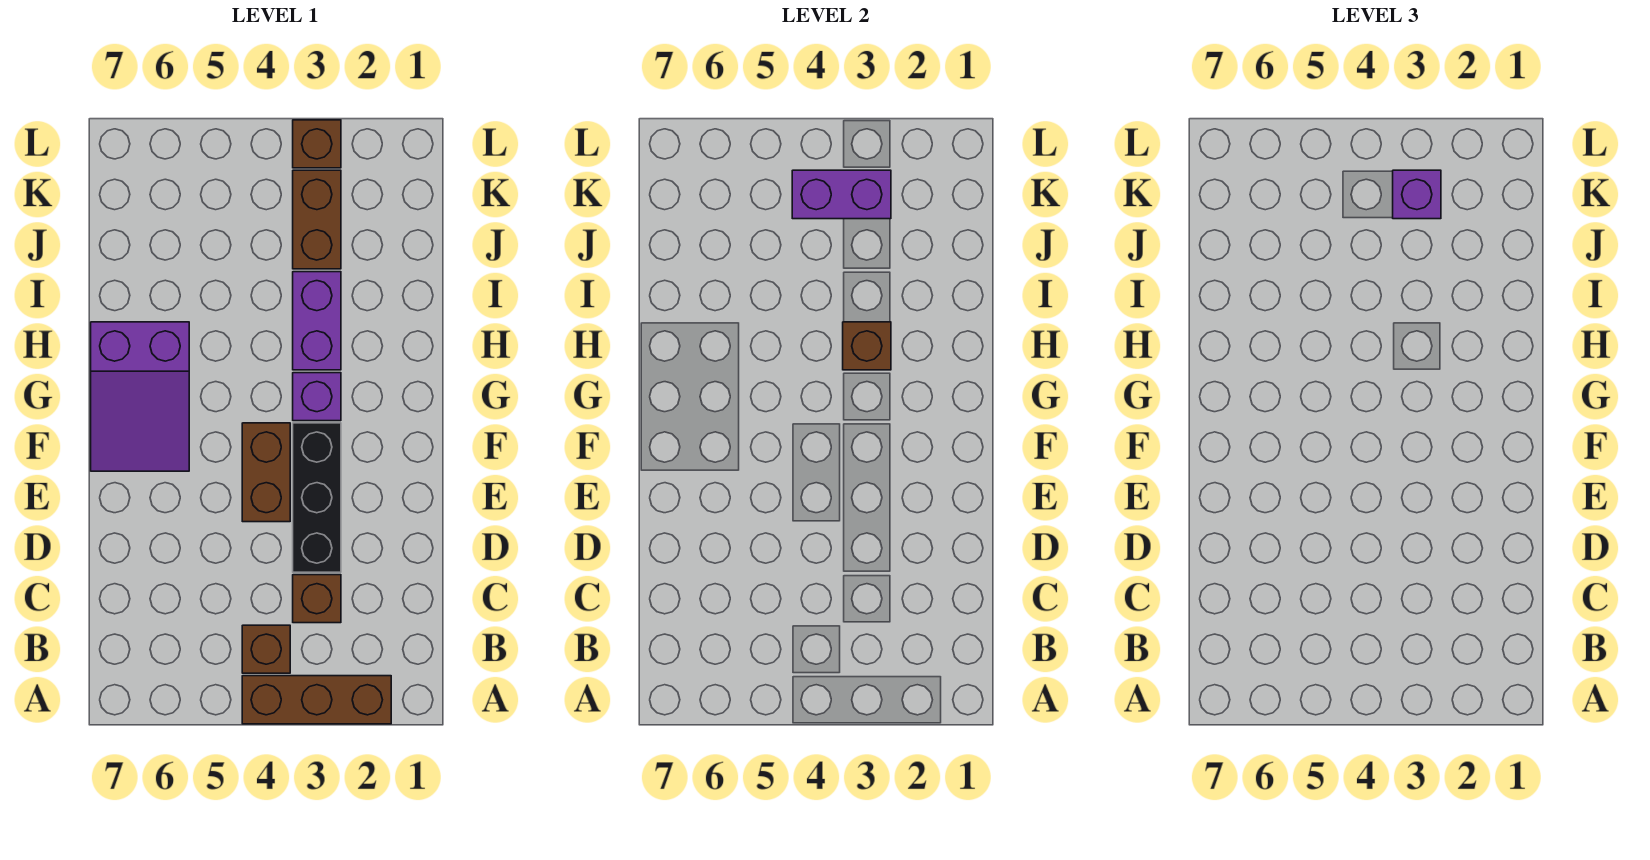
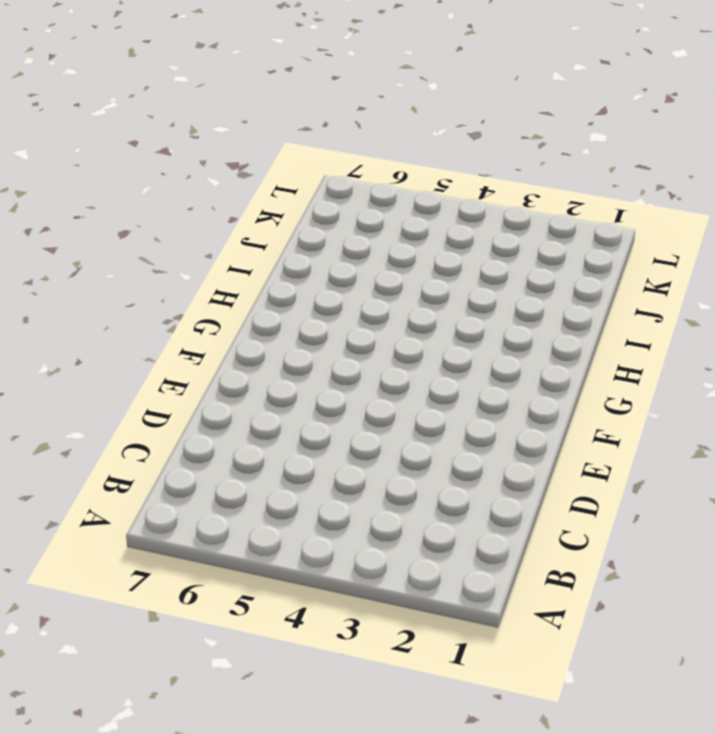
none -> brown 1x3 brick [242,676,391,724]
none -> brown 1x1 brick [242,625,290,673]
none -> brown 1x1 brick [293,575,341,623]

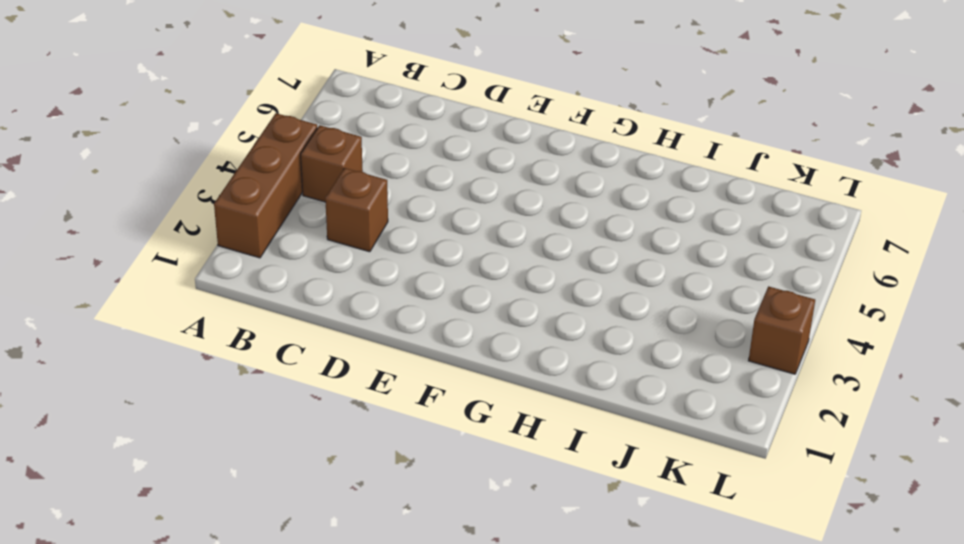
none -> black 1x3 brick [293,423,341,572]
none -> brown 1x2 brick [242,423,290,522]
none -> purple 2x3 slope [91,322,189,471]

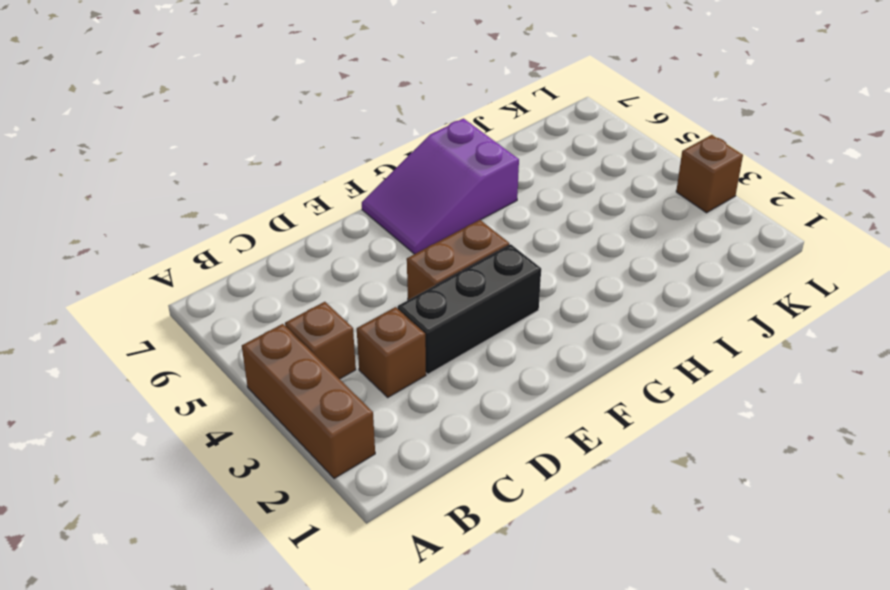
none -> purple 1x1 brick [293,373,341,421]
none -> purple 1x2 brick [293,272,341,370]
none -> brown 1x2 brick [293,170,341,269]

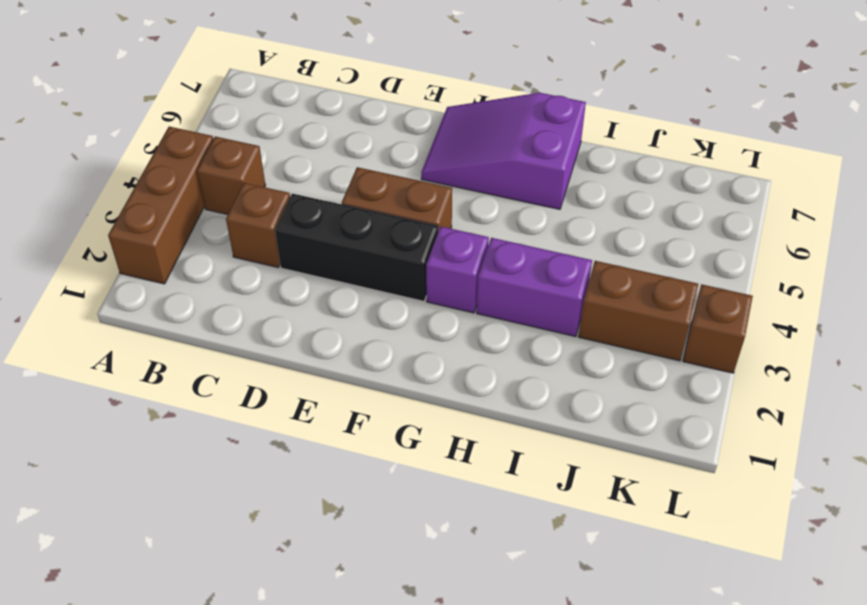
none -> brown 1x1 brick [843,322,891,370]
none -> purple 1x2 brick [792,170,891,219]
none -> purple 1x1 brick [1393,170,1441,219]

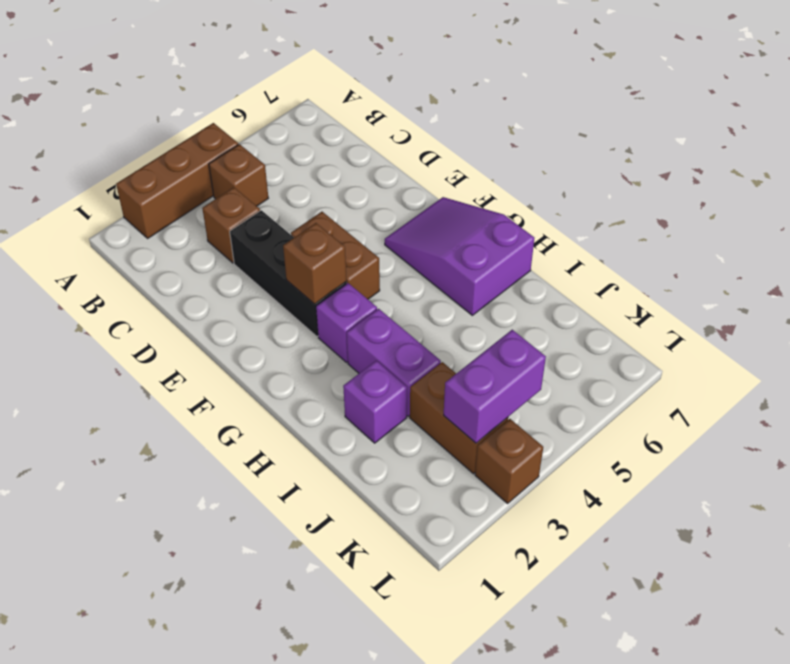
brown 1x1 brick [283,223,347,304] -> brown 1x1 brick moved to [843,322,891,370]
purple 1x1 brick [343,361,407,443] -> purple 1x1 brick moved to [1393,170,1441,219]

